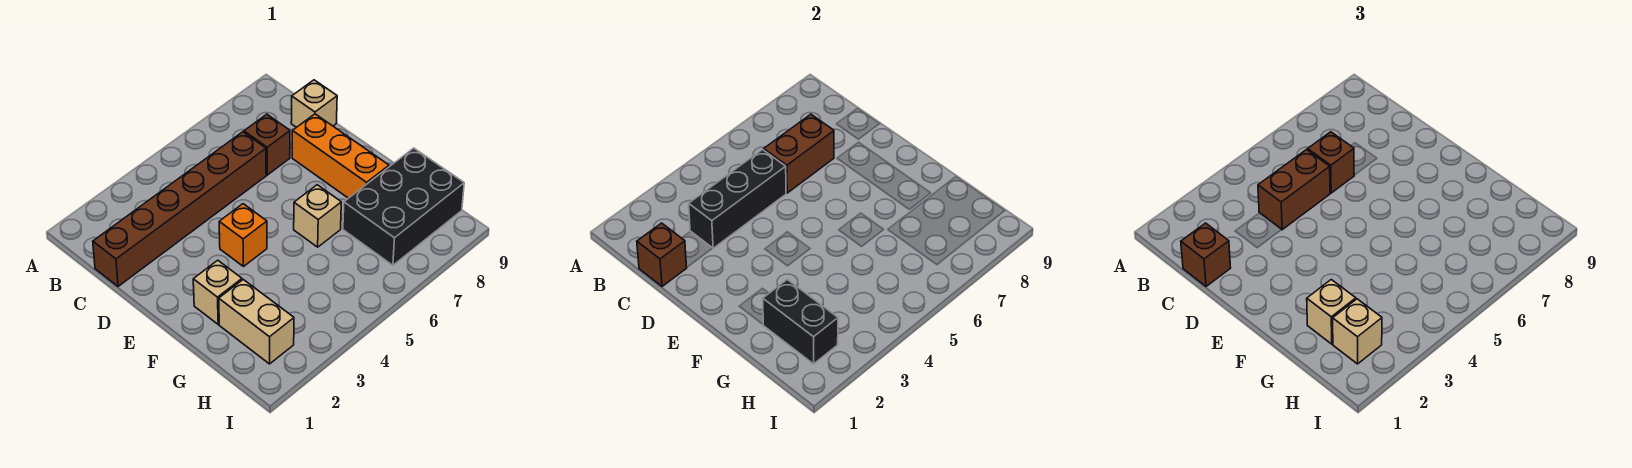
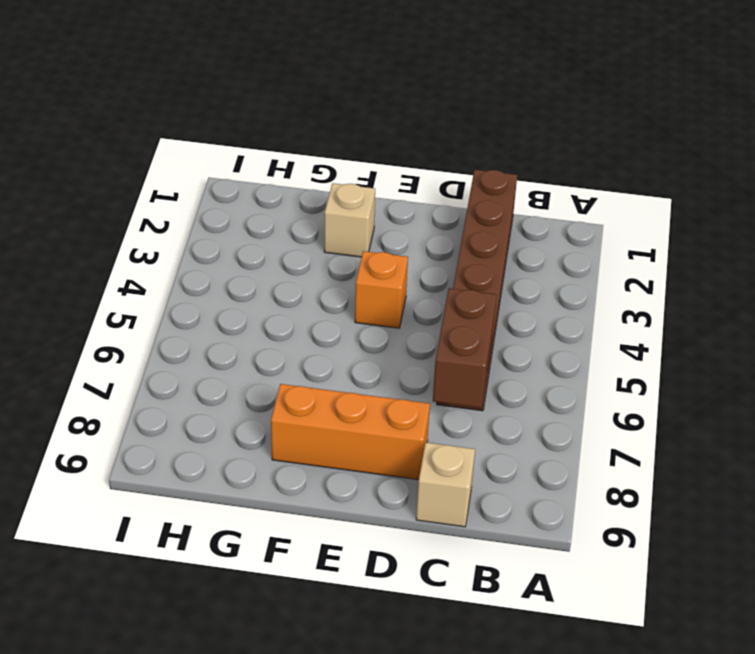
none -> brown 1x1 brick [244,114,290,175]
none -> tan 1x1 brick [294,185,341,247]
none -> tan 1x2 brick [219,280,294,364]

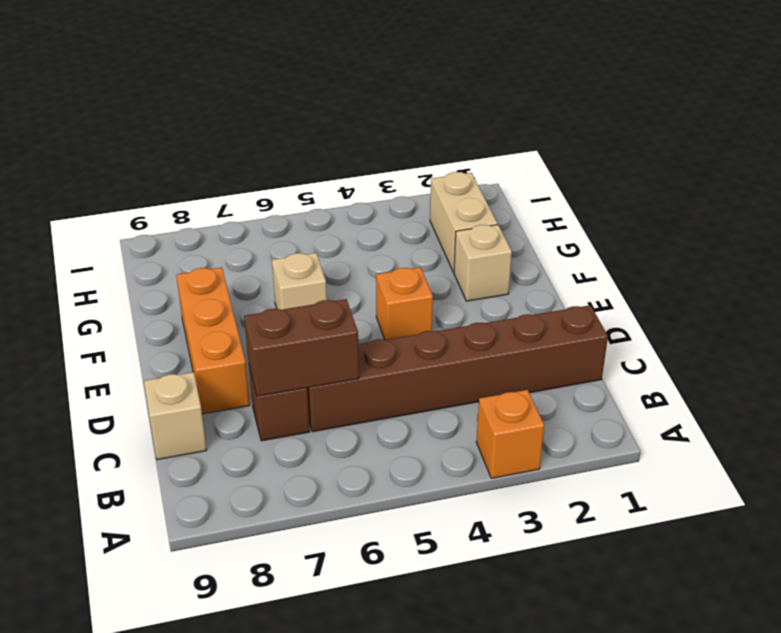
orange 1x1 brick [476,390,544,478] -> none
none -> black 2x3 brick [343,148,464,265]
none -> brown 1x1 brick [637,223,687,286]
none -> black 1x3 brick [689,150,786,248]

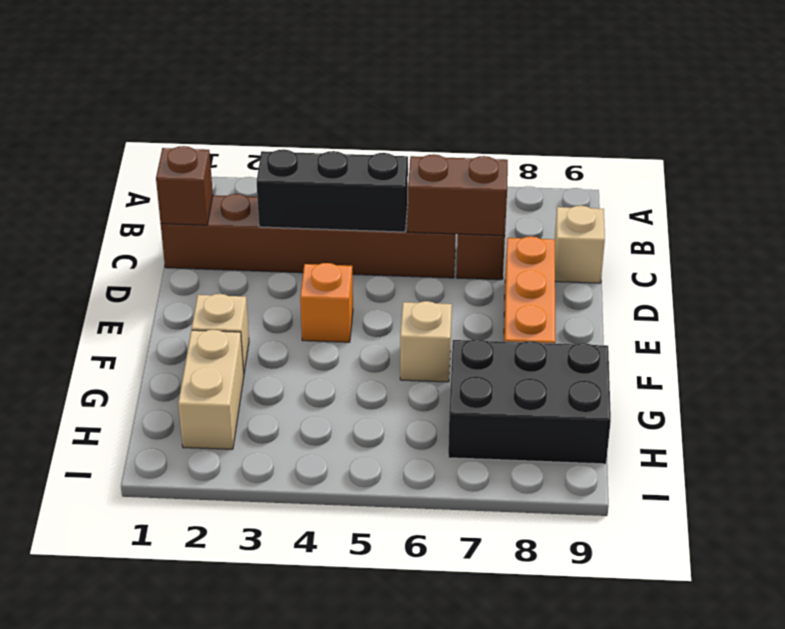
none -> black 1x2 brick [763,280,838,364]
none -> brown 1x1 brick [1181,223,1231,286]
none -> brown 1x2 brick [1258,150,1330,230]

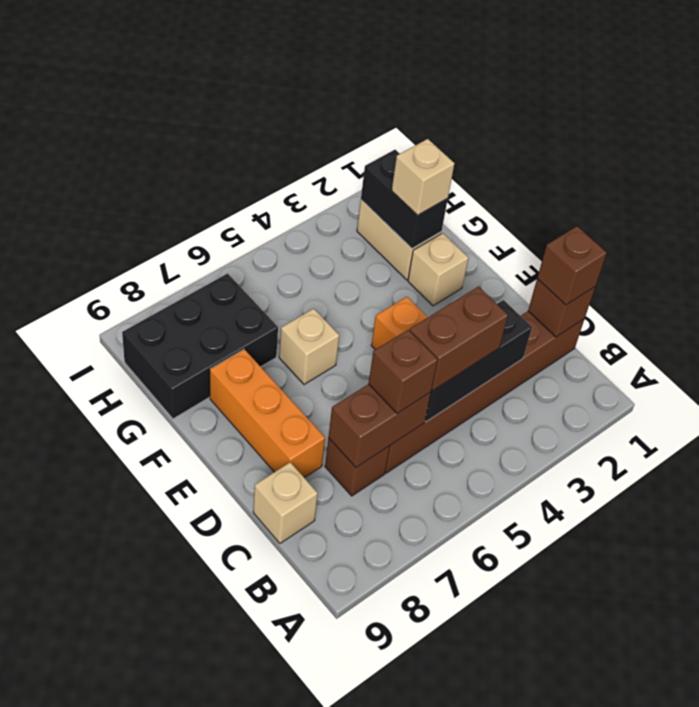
none -> tan 1x1 brick [1333,299,1382,364]

